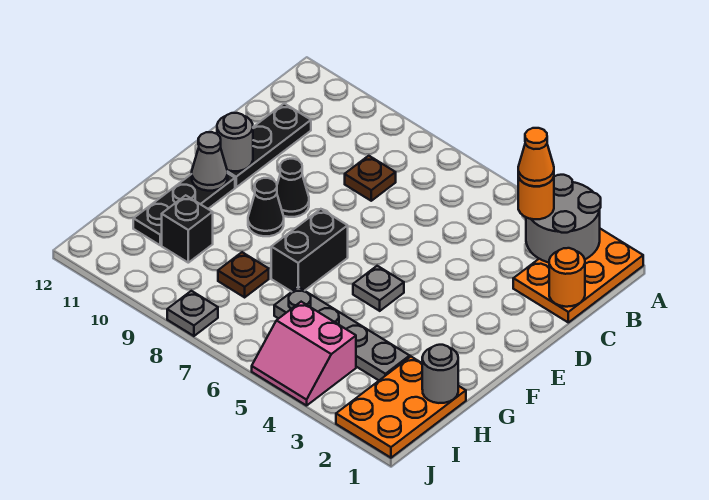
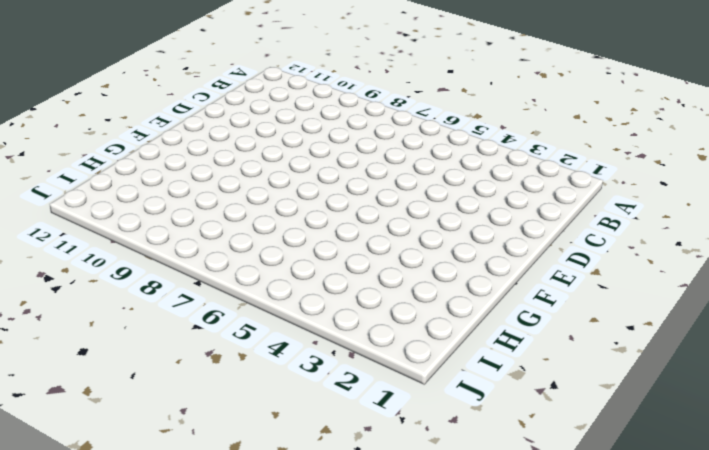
none -> orange 2x3 plate [513,229,643,322]
none -> brown 1x1 plate [345,156,396,201]
none -> black 1x3 plate [227,103,311,187]

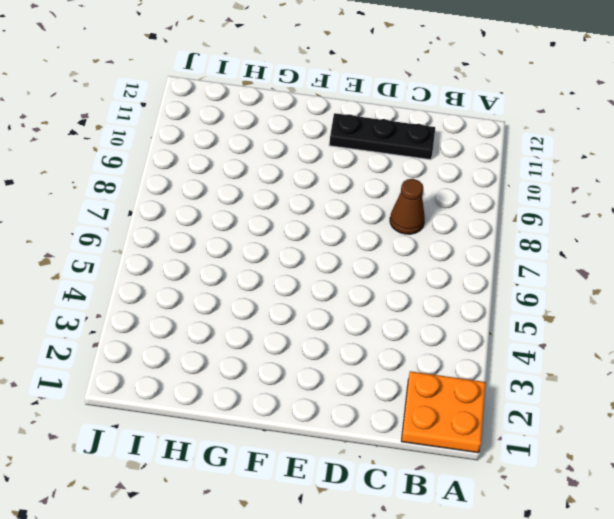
orange 2x2 plate [402,371,486,453] -> orange 2x3 plate [513,229,643,322]
brown 1x1 cone [390,179,425,234] -> brown 1x1 plate [345,156,396,201]
none -> black 1x1 cone [277,159,309,217]
none -> grey 1x1 plate [353,266,404,311]
none -> black 1x2 brick [271,209,348,292]

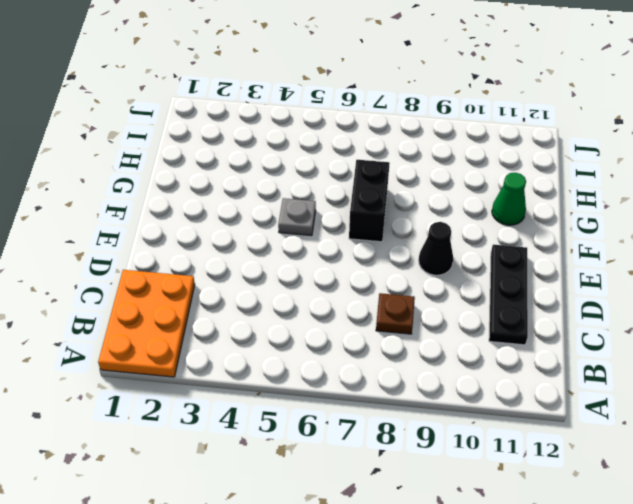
green 1x1 cone [492,173,526,225] -> black 1x3 plate [133,173,235,245]
none -> black 1x1 cone [248,178,284,236]
none -> orange 2x3 plate [336,357,466,458]
none -> grey 1x4 plate [274,287,410,380]

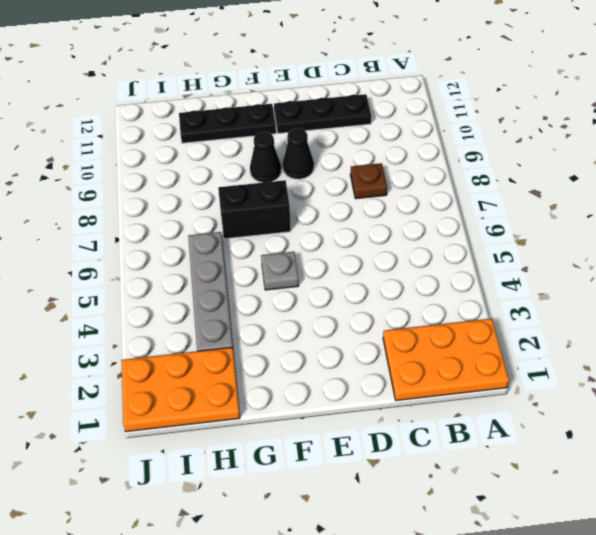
none -> brown 1x1 plate [218,252,269,297]
none -> black 1x1 brick [162,195,213,263]
none -> pink 2x2 slope [252,302,356,406]

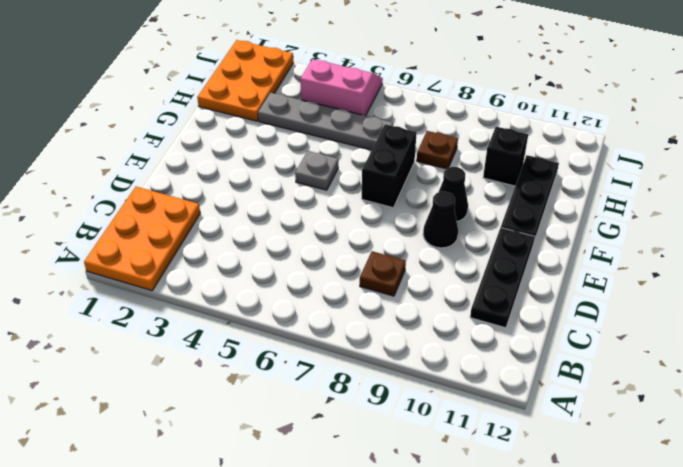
none -> grey 1x1 plate [167,291,218,336]
none -> grey 2x2 round brick [526,175,601,263]
none -> orange 1x1 round brick [549,248,585,307]

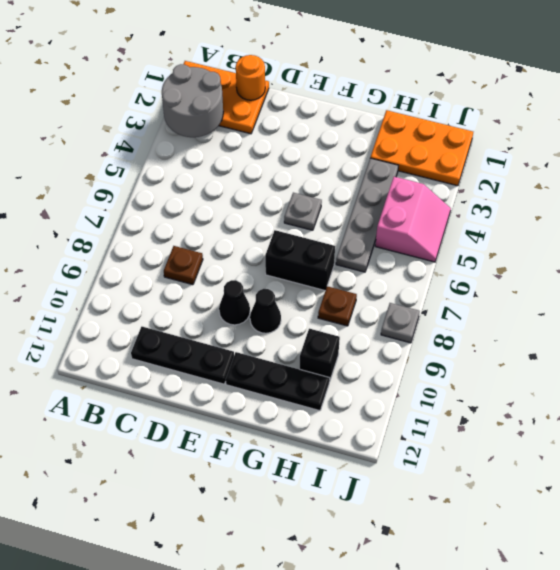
none -> grey 1x1 round brick [217,113,253,171]
none -> grey 1x1 cone [192,132,228,191]
none -> grey 1x1 round brick [422,345,458,403]

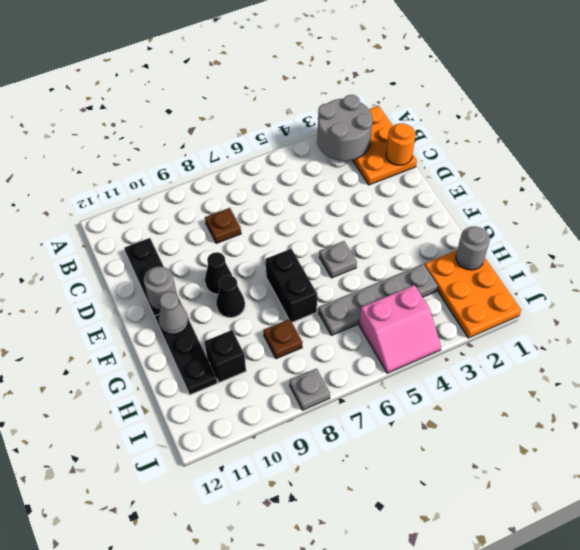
none -> orange 1x1 round brick [518,177,554,219]
none -> orange 1x1 cone [518,128,554,186]

